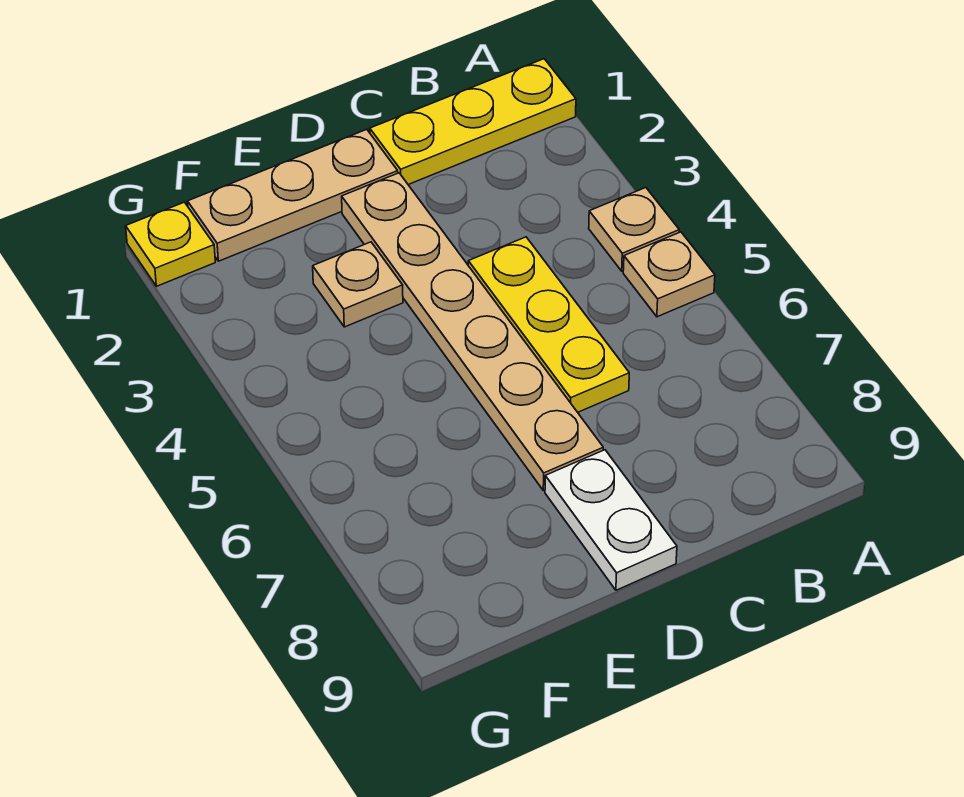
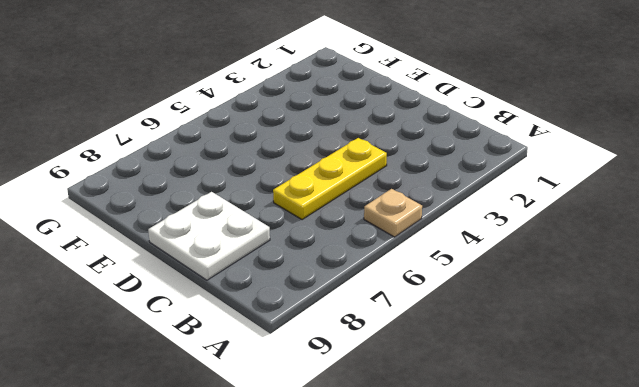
white 2x2 plate [148,192,270,280] -> white 1x2 plate [545,450,677,590]
none -> yellow 1x3 plate [370,59,576,185]
none -> tan 1x1 plate [589,188,679,271]

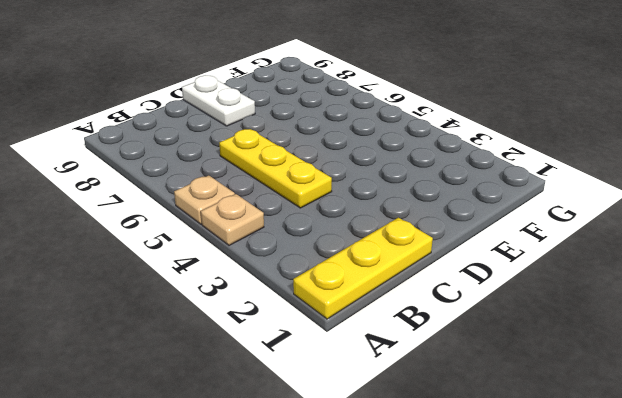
none -> tan 1x3 plate [188,129,398,261]
none -> tan 1x6 plate [342,173,603,491]

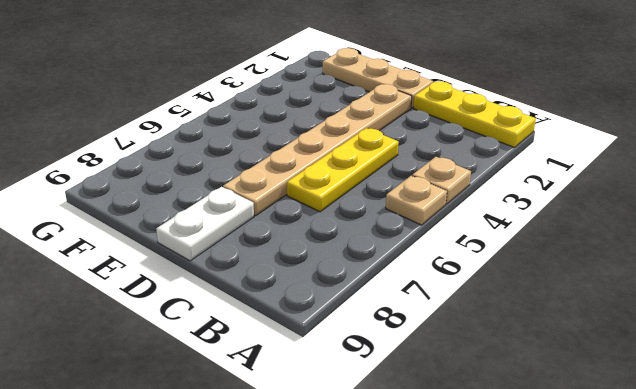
none -> tan 1x1 plate [313,242,403,327]
none -> yellow 1x1 plate [126,202,215,286]

